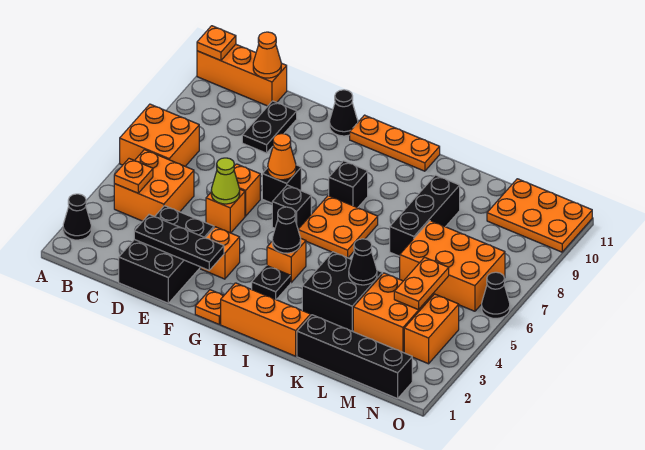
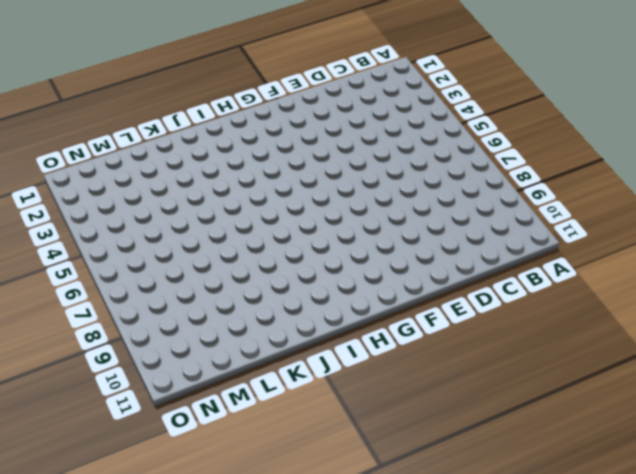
none -> black 1x1 cone [63,194,91,240]
none -> orange 2x2 brick [120,104,199,166]
none -> orange 1x3 brick [197,44,287,106]
none -> orange 2x2 brick [114,150,194,221]

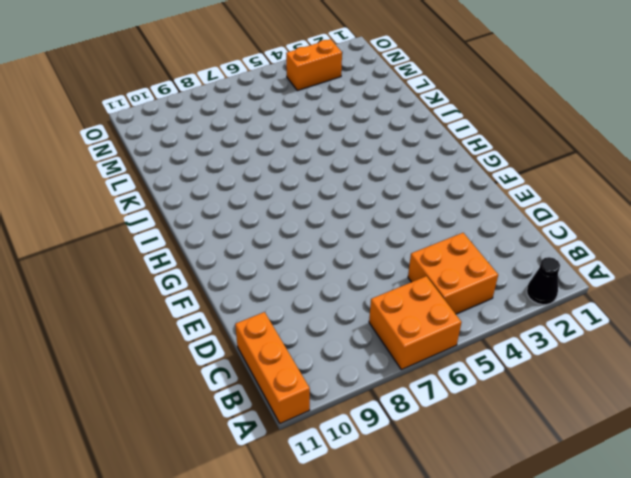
none -> black 2x3 brick [119,206,214,303]
none -> black 1x2 plate [242,101,297,153]
none -> orange 1x1 brick [206,189,245,233]
none -> orange 1x1 brick [234,164,260,216]

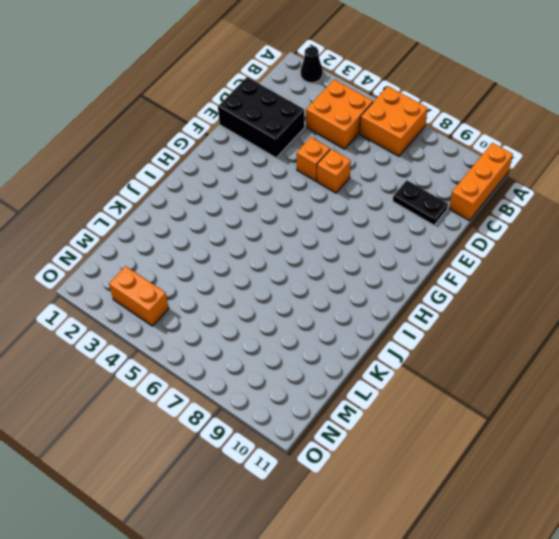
none -> orange 1x1 brick [201,227,240,279]
none -> black 1x1 brick [262,165,301,203]
none -> black 1x1 cone [330,90,358,136]
none -> orange 1x1 plate [195,290,224,324]

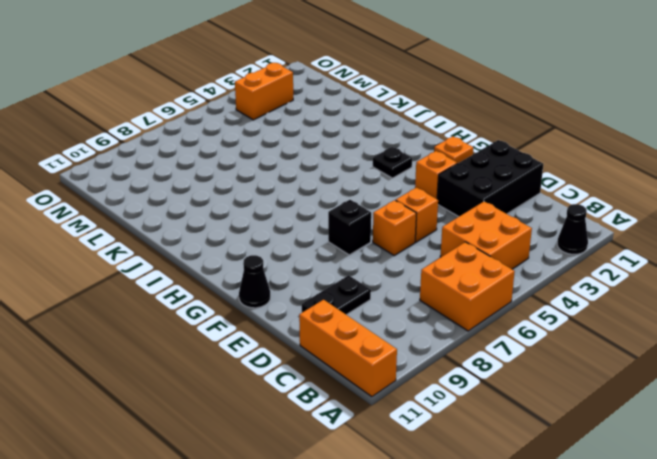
none -> black 1x1 brick [272,185,311,229]
none -> orange 1x3 plate [350,115,440,171]
none -> orange 1x3 brick [221,283,311,356]
none -> orange 1x1 brick [267,239,306,283]

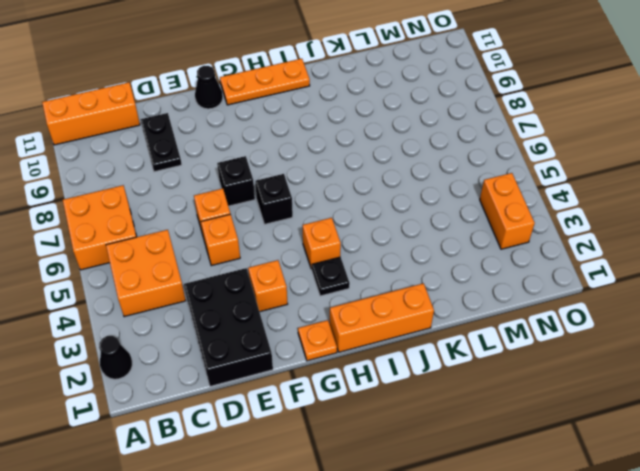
none -> orange 2x2 plate [298,196,378,258]
none -> black 1x1 brick [329,161,368,208]
none -> black 2x2 brick [302,252,382,331]
none -> black 1x4 brick [297,315,412,399]

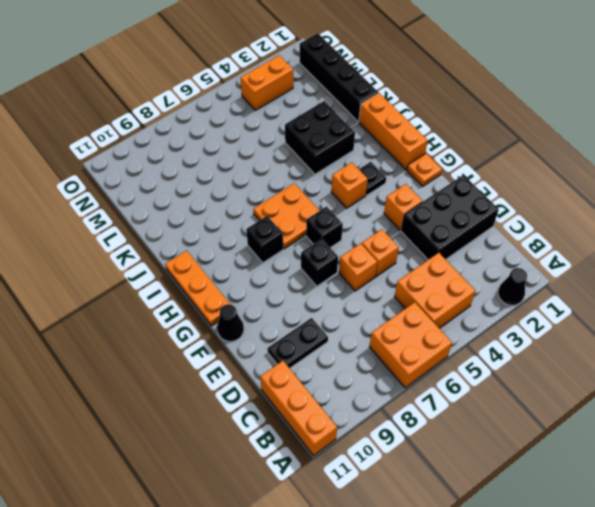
none -> black 1x3 brick [390,175,460,256]
none -> orange 2x2 brick [353,273,433,353]
none -> orange 2x3 brick [400,221,505,311]
none -> orange 2x3 plate [487,179,592,252]

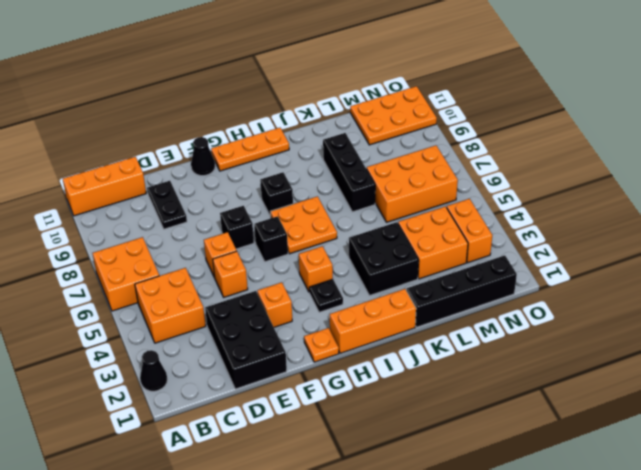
none -> black 1x1 cone [482,272,510,318]
none -> orange 1x1 plate [197,26,236,61]
none -> orange 1x1 plate [114,159,153,193]
none -> orange 1x1 cone [253,32,281,78]

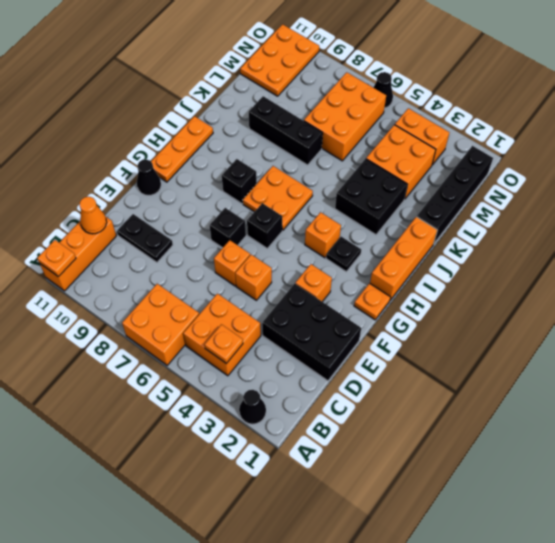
none -> black 1x3 plate [134,215,224,270]
none -> lime 1x1 cone [211,158,240,204]
none -> orange 1x1 cone [268,134,296,180]
none -> black 1x1 cone [272,207,301,253]

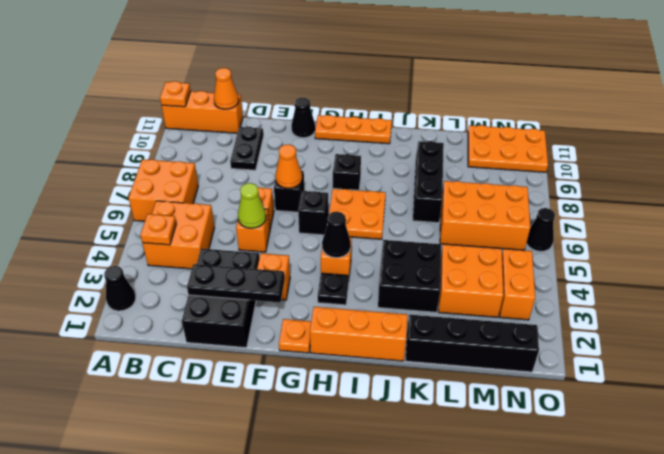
none -> black 1x1 cone [349,239,377,285]
none -> orange 1x2 plate [394,257,449,310]

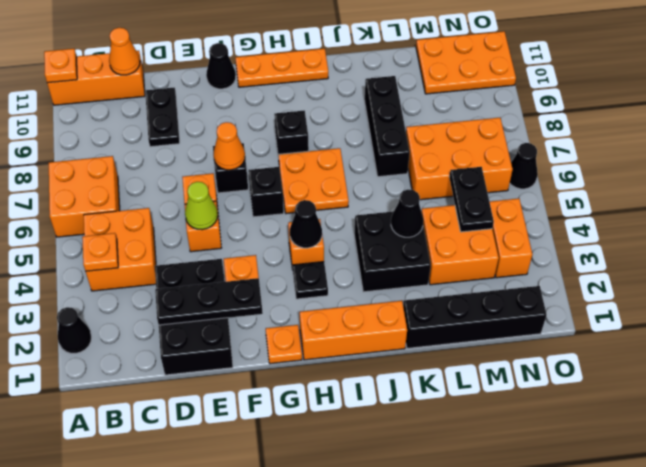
black 1x2 plate [449,167,494,232] -> orange 1x2 plate [394,257,449,310]

